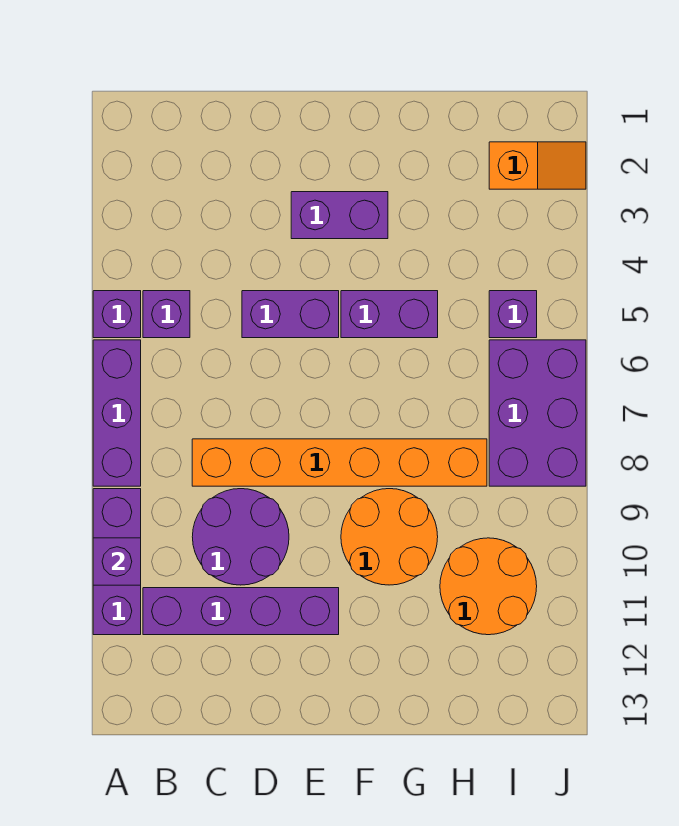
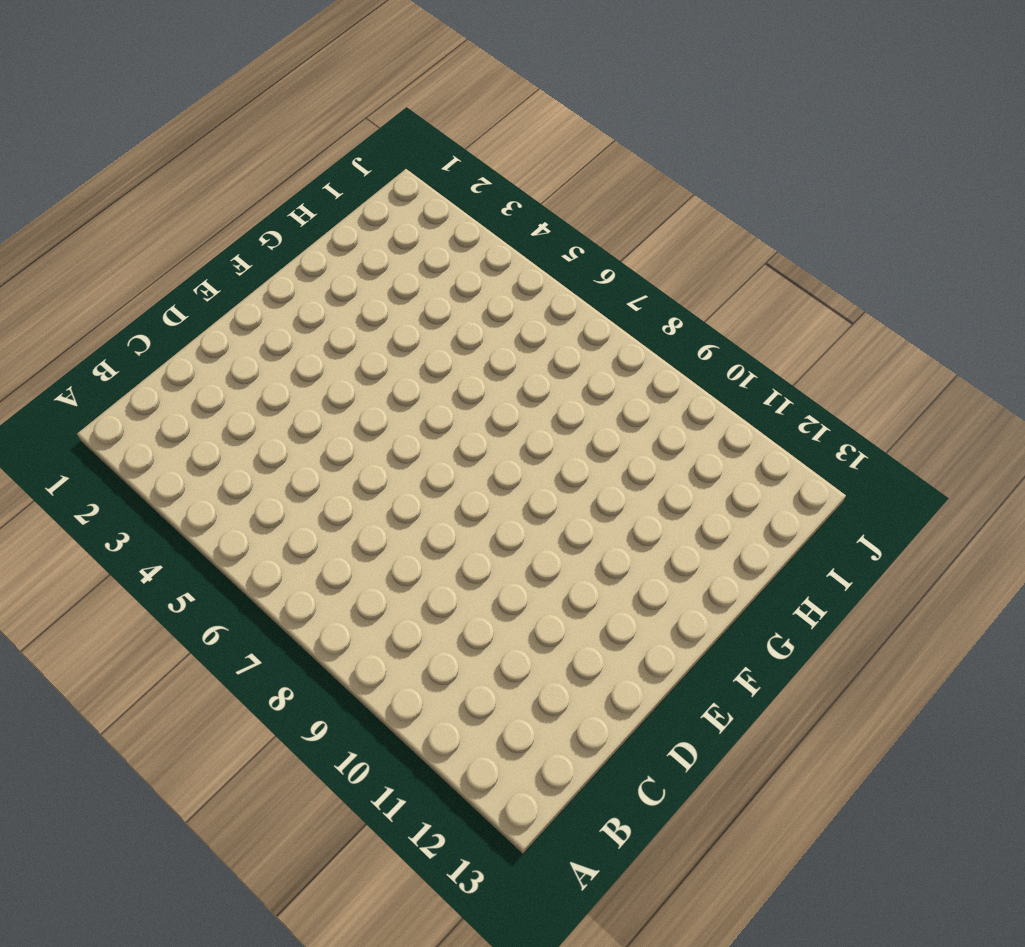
none -> purple 1x1 brick [93,291,141,338]
none -> purple 1x3 brick [93,340,141,486]
none -> purple 1x3 brick [93,489,141,635]

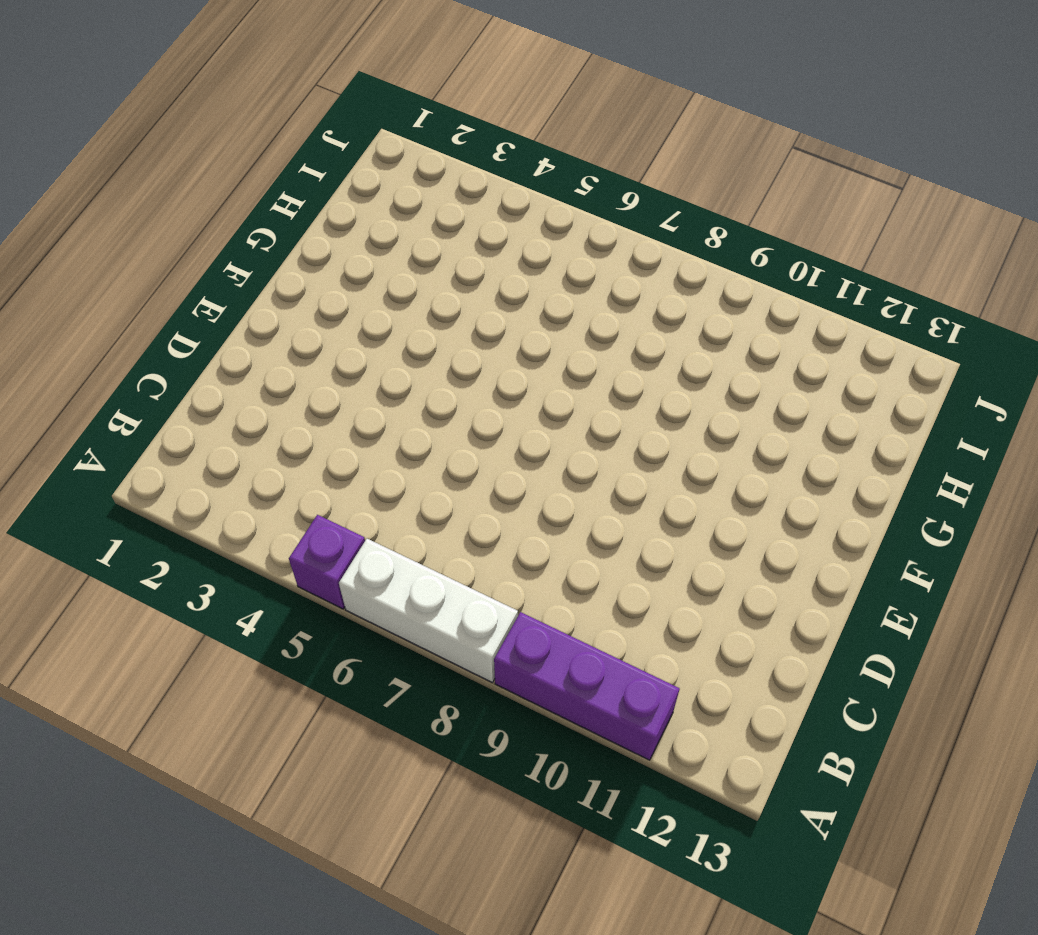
white 1x3 brick [339,539,518,683] -> purple 1x3 brick [93,340,141,486]
none -> purple 1x1 brick [143,291,190,338]
none -> purple 1x4 brick [143,588,339,635]
none -> orange 1x6 brick [192,439,487,486]

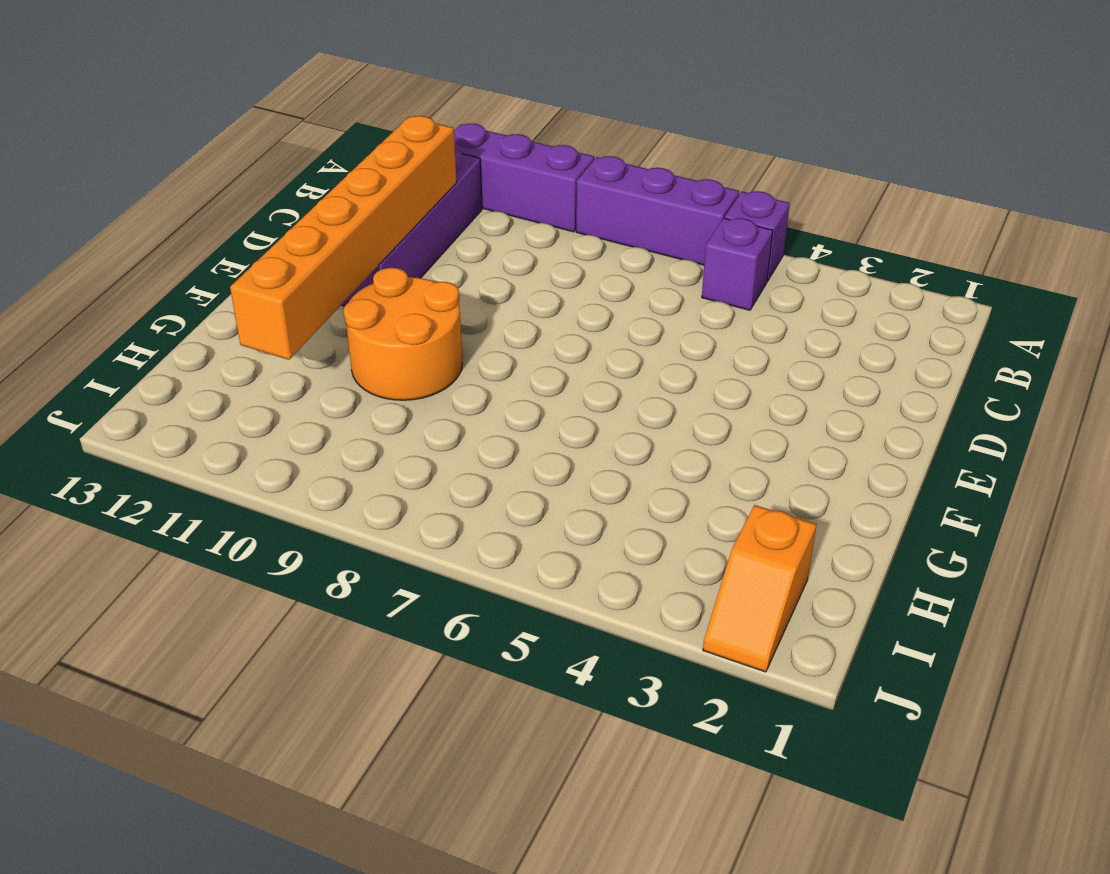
orange 1x6 brick [230,116,457,360] -> orange 1x6 brick moved to [192,439,487,486]
none -> purple 2x2 round brick [192,489,289,585]
none -> purple 1x2 brick [242,291,339,338]
none -> purple 1x2 brick [291,192,388,239]

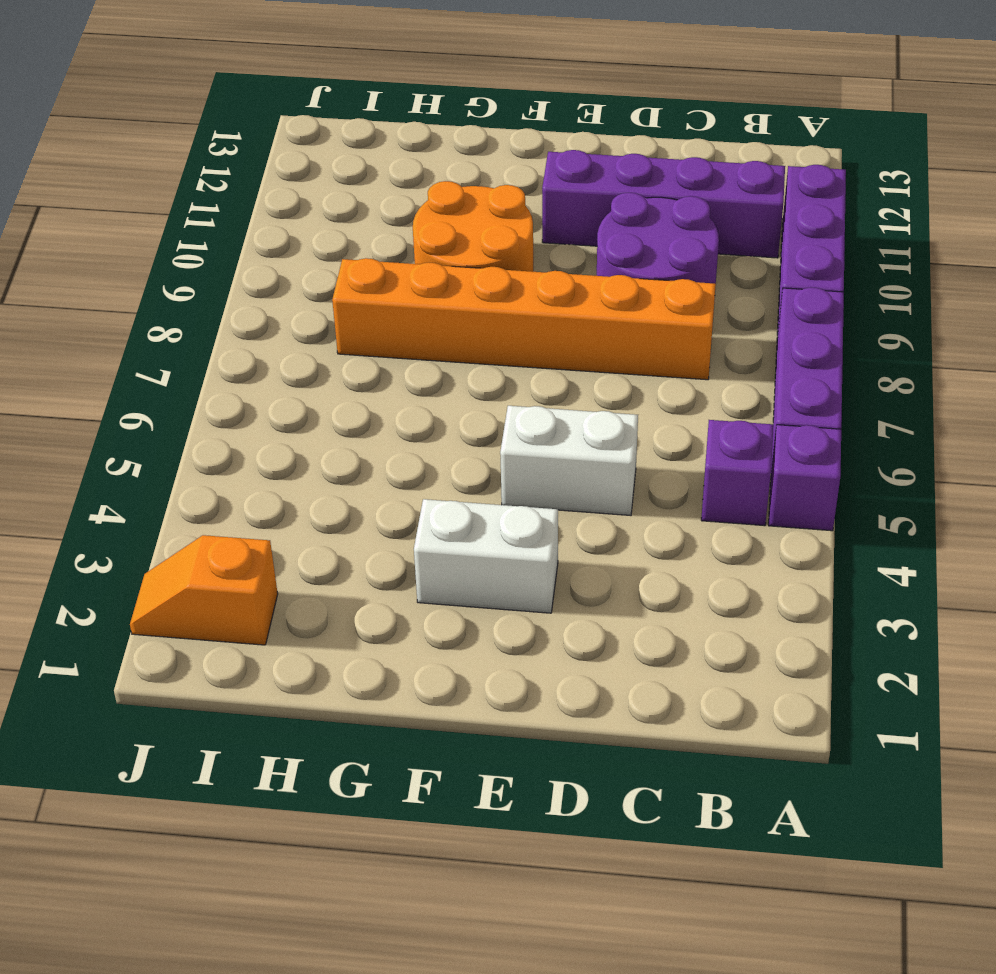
white 1x2 brick [500,406,638,516] -> purple 1x2 brick [242,291,339,338]
white 1x2 brick [414,499,558,613] -> purple 1x2 brick [291,192,388,239]
none -> purple 1x2 brick [341,291,438,338]
none -> orange 2x2 round brick [440,538,537,635]
none -> purple 1x1 brick [489,291,537,338]

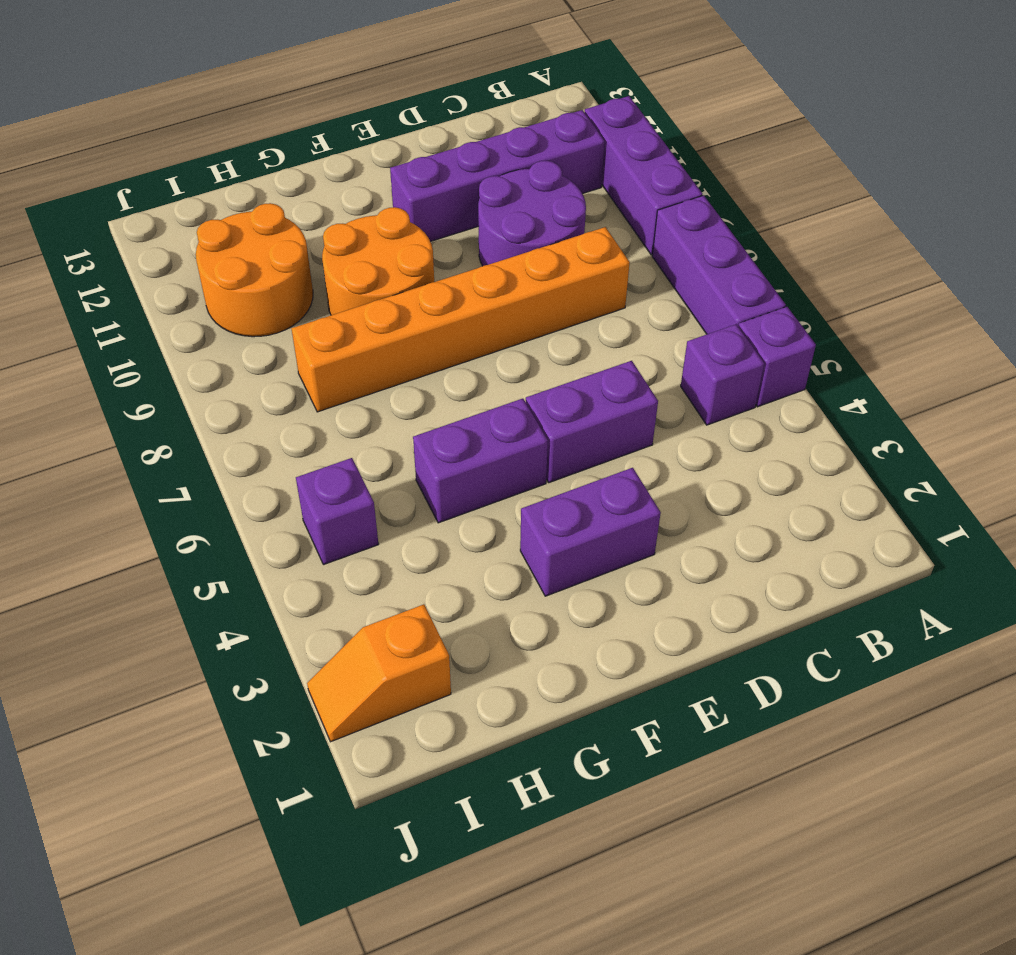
none -> purple 2x3 brick [489,340,586,486]
none -> purple 1x1 brick [93,538,141,585]

